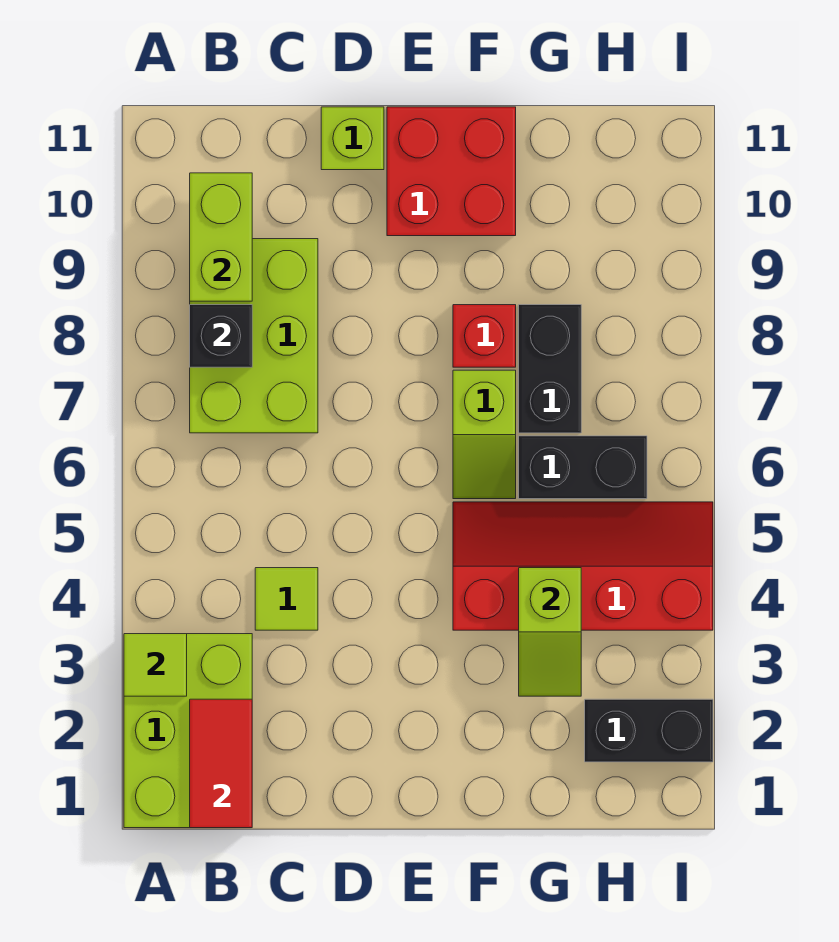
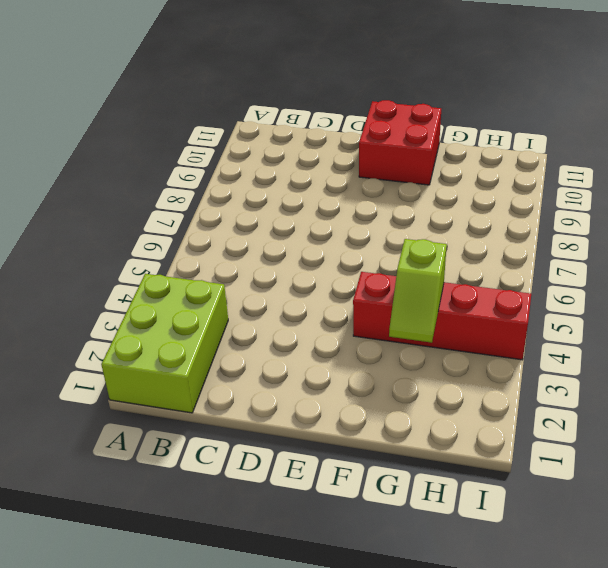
none -> lime 2x3 brick [190,239,318,433]
none -> lime 1x1 tile [255,568,318,630]
none -> lime 1x1 brick [321,107,384,170]

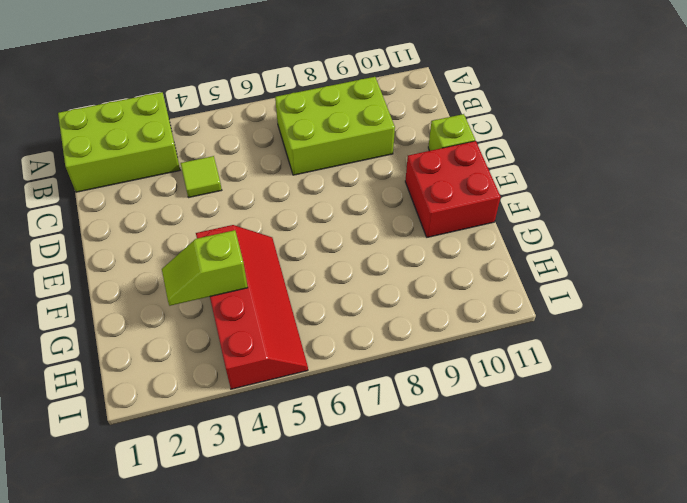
none -> lime 1x2 slope [453,370,516,499]
none -> red 1x1 brick [453,305,516,367]
none -> black 1x2 brick [519,436,647,499]

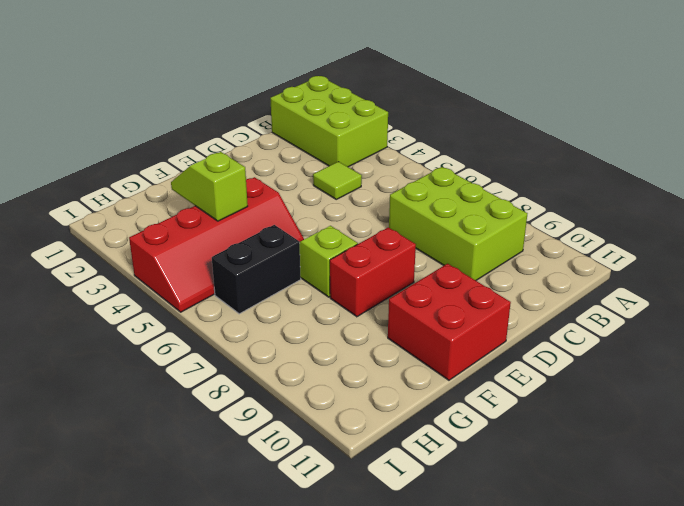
red 1x2 brick [330,227,416,317] -> red 1x1 brick [453,305,516,367]
none -> lime 1x1 brick [321,107,384,170]
none -> black 1x2 brick [519,305,581,433]
none -> black 1x2 brick [585,699,713,762]

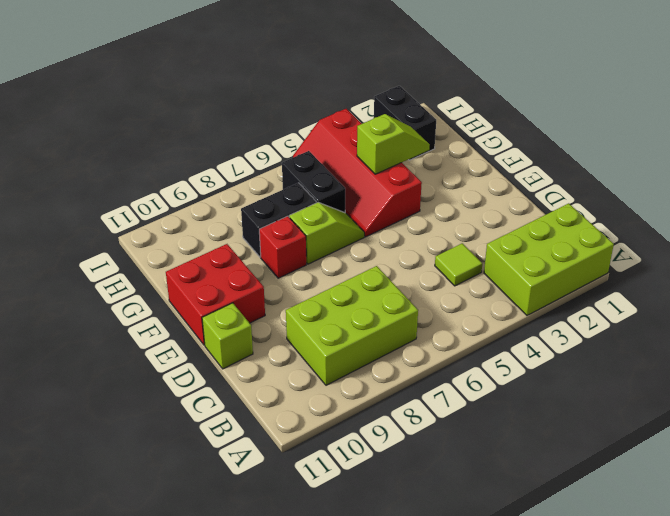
none -> lime 1x1 tile [124,634,187,696]
none -> red 1x2 tile [190,699,252,828]
none -> black 1x1 brick [190,305,252,367]

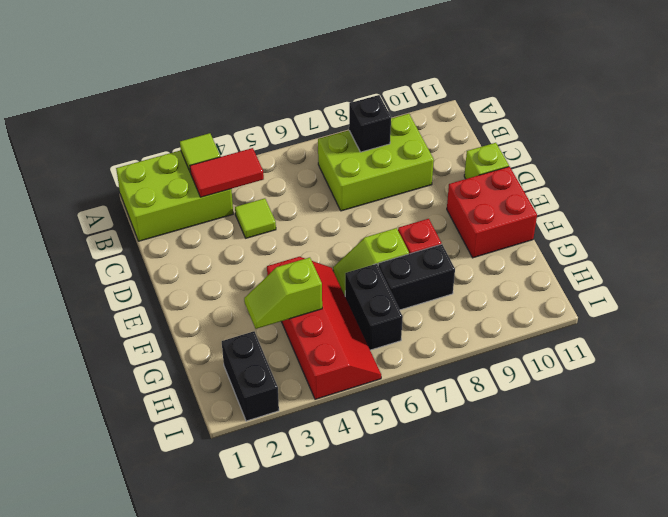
red 1x2 tile [190,148,264,197] -> red 1x2 tile moved to [190,699,252,828]
none -> lime 1x2 brick [190,173,252,301]

